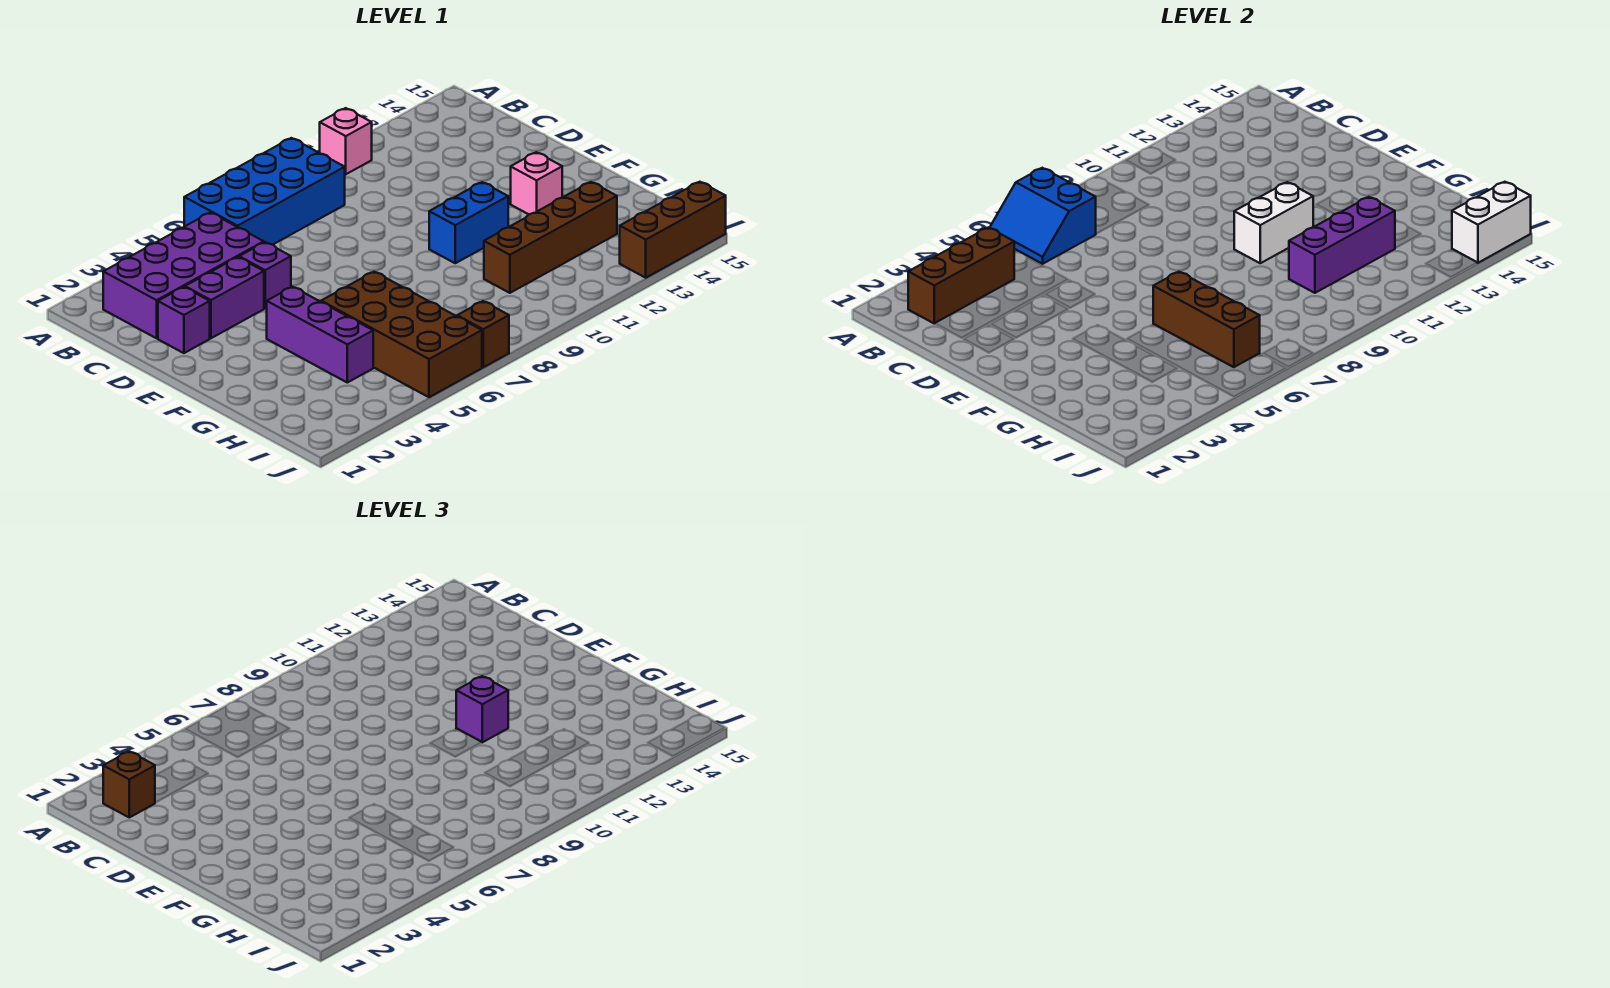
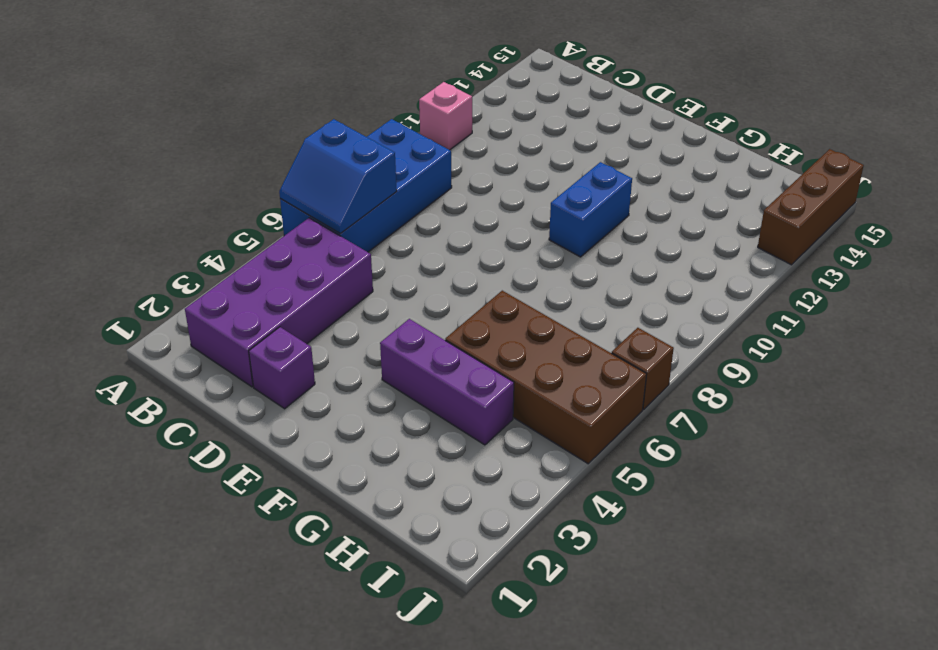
none -> purple 1x2 brick [185,257,264,338]
none -> purple 1x1 brick [239,242,291,308]
none -> pink 1x1 brick [511,152,562,214]

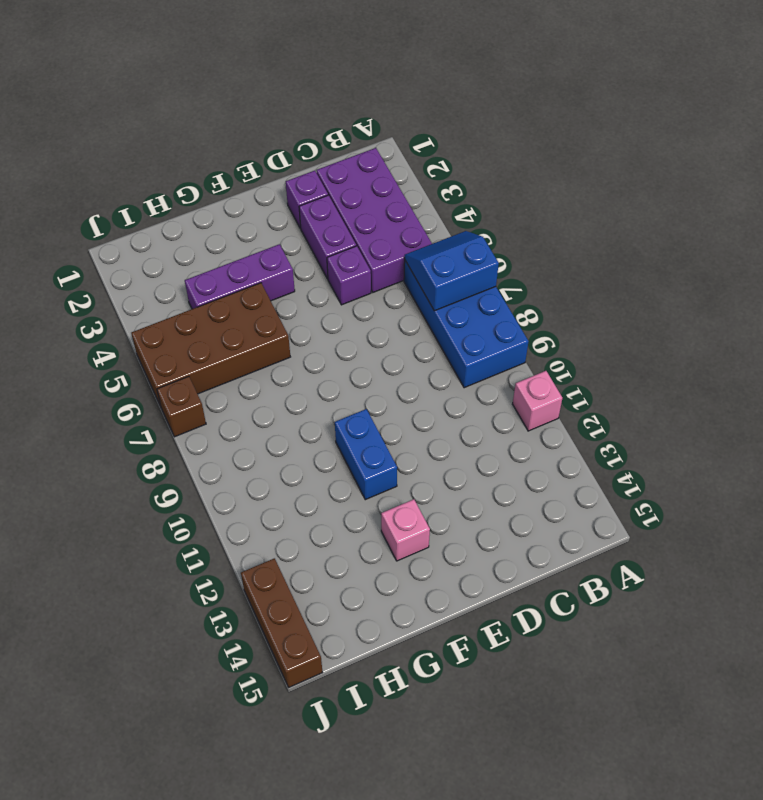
none -> brown 1x4 brick [484,182,617,293]
none -> brown 1x3 brick [908,227,1014,324]
none -> white 1x2 brick [1234,182,1313,263]

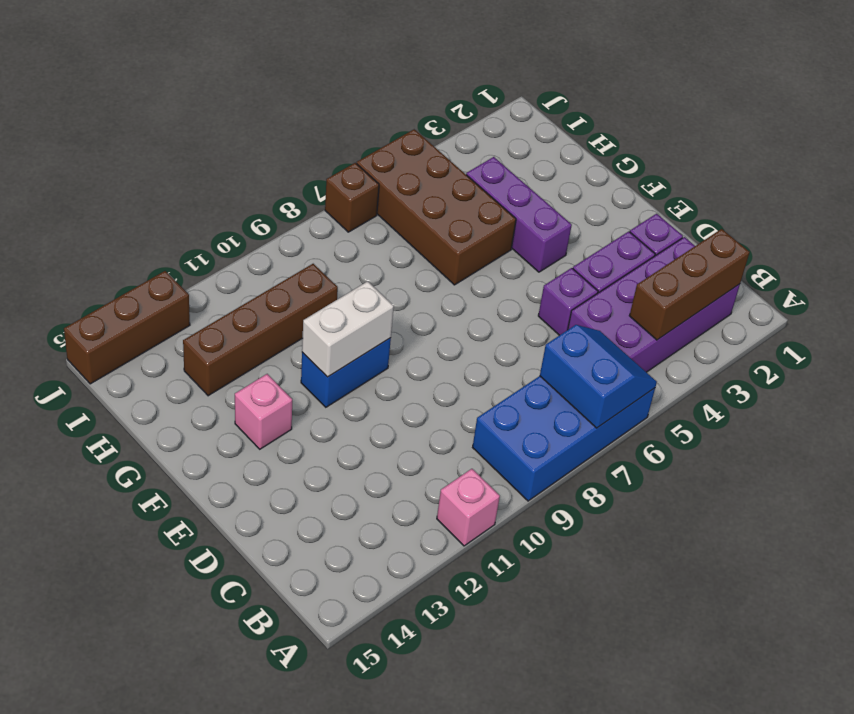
none -> brown 1x3 brick [1153,272,1260,367]
none -> purple 1x3 brick [1289,197,1395,293]
none -> white 1x2 brick [1452,182,1531,263]

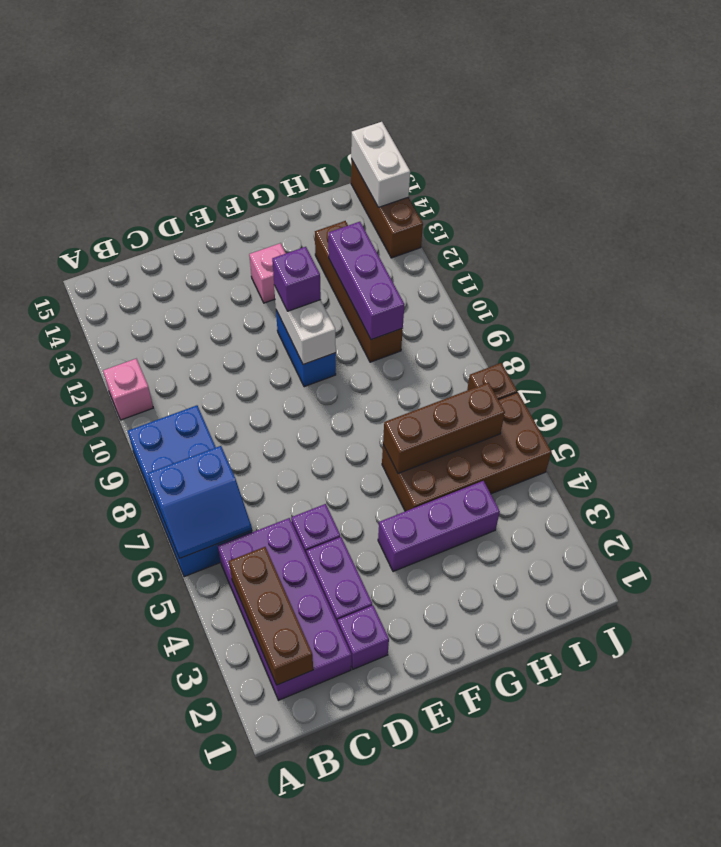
none -> brown 1x1 brick [103,751,155,817]

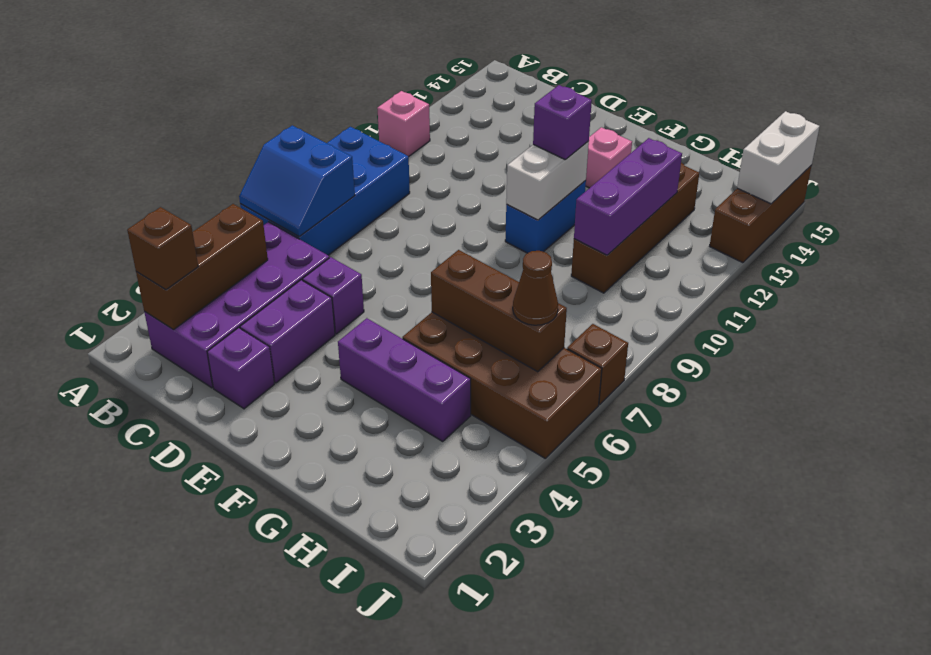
brown 1x1 cone [513,251,558,325] -> none

